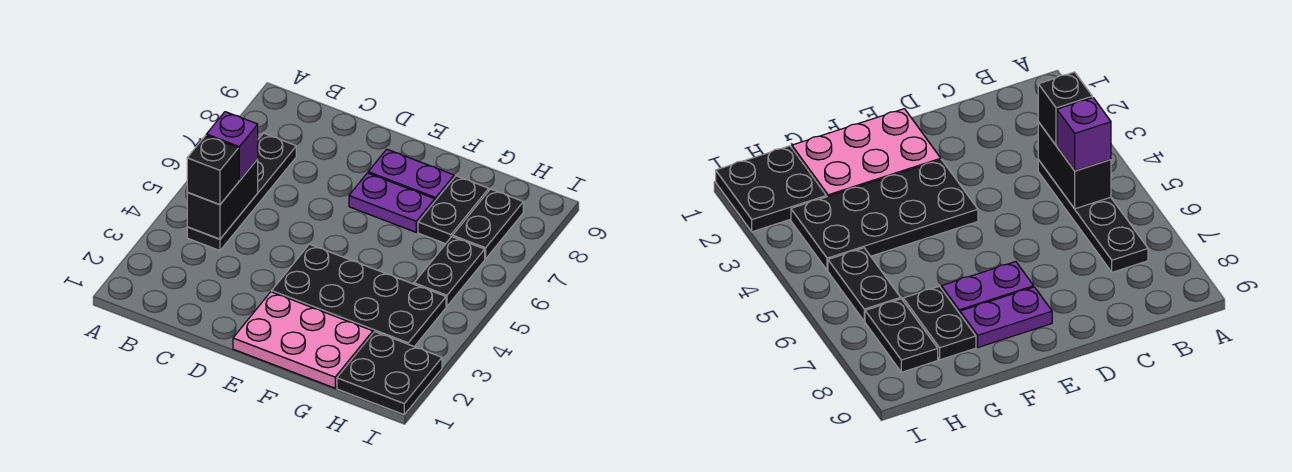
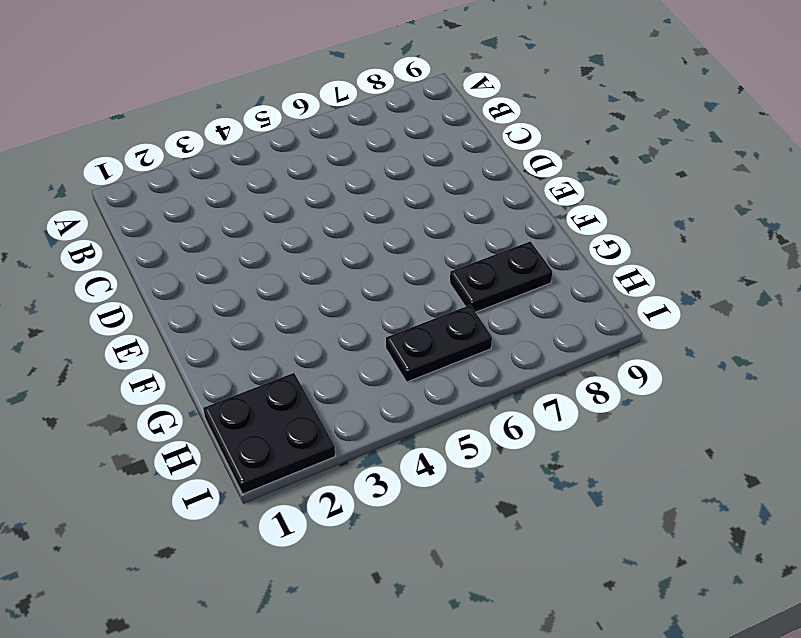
none -> black 1x4 plate [187,133,296,251]
none -> pink 2x3 plate [233,292,373,388]
none -> black 2x4 plate [272,244,446,347]

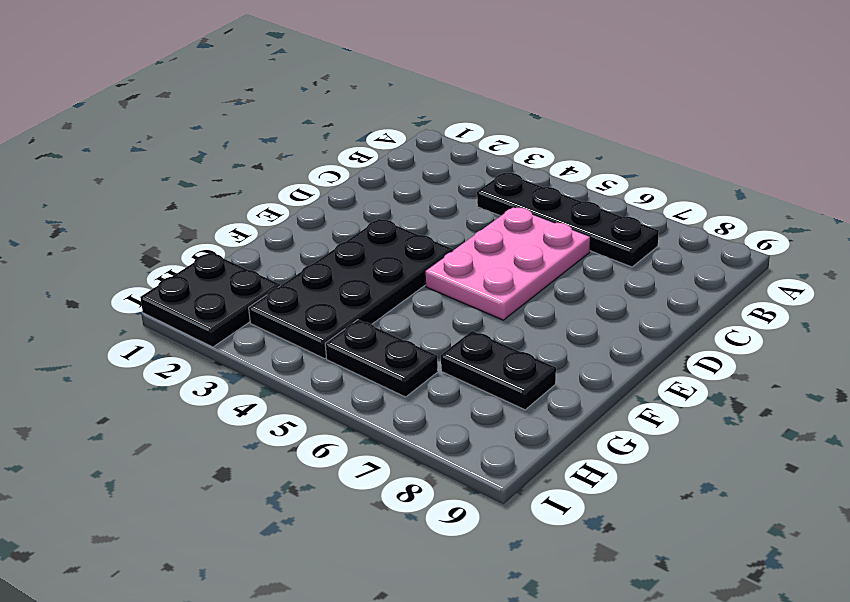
pink 2x3 plate [425,207,590,320] -> pink 2x3 plate moved to [233,292,373,388]
none -> purple 1x2 plate [349,173,435,232]
none -> purple 1x2 plate [368,149,454,201]
none -> black 1x2 plate [453,189,523,259]

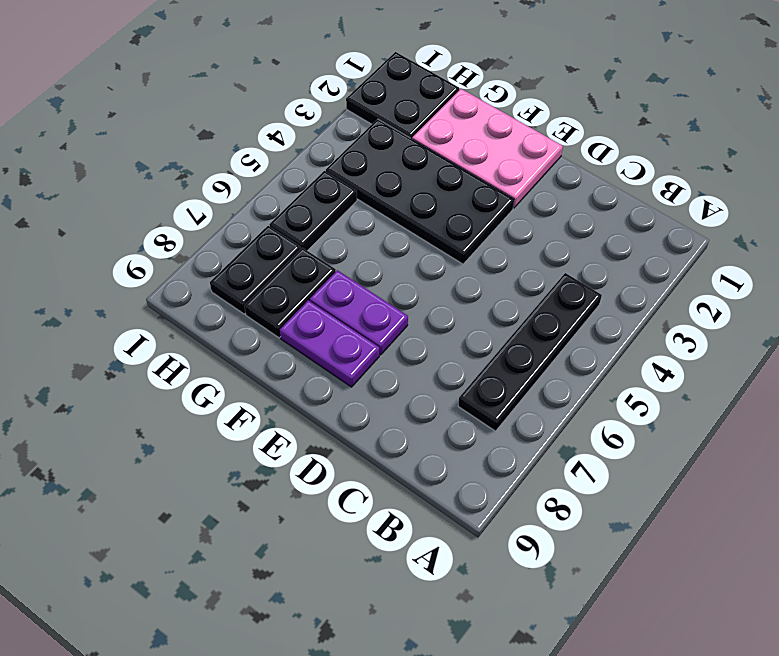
none -> black 1x2 brick [187,159,258,239]
none -> black 1x1 brick [187,135,239,205]
none -> purple 1x1 brick [206,112,258,181]

